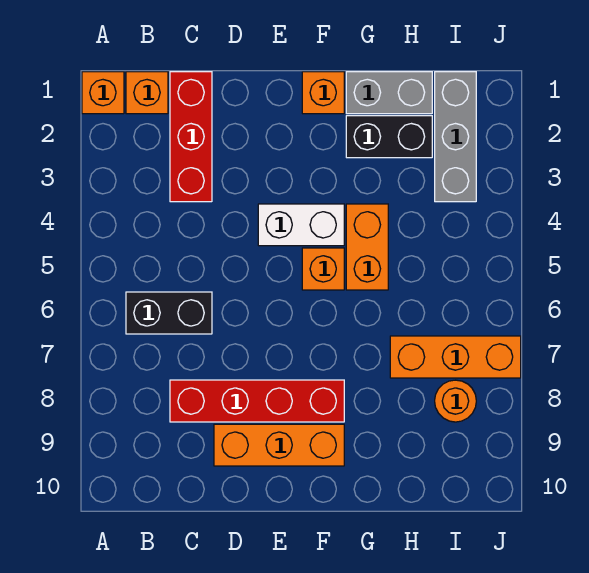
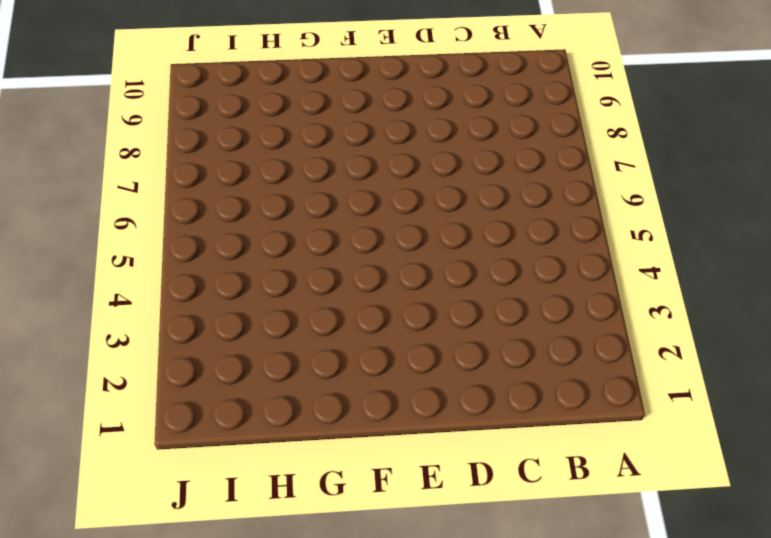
none -> orange 1x1 brick [82,72,124,114]
none -> orange 1x1 brick [126,72,168,114]
none -> black 1x2 brick [126,292,212,334]

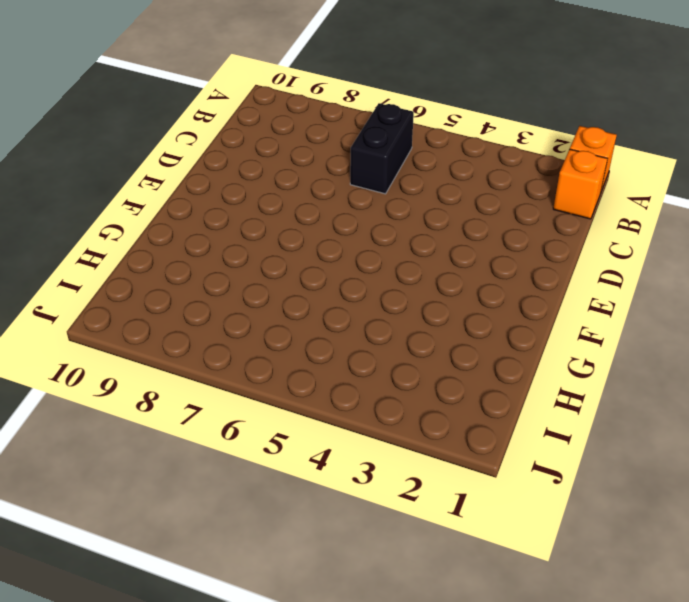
none -> red 1x3 brick [170,72,212,202]
none -> red 1x4 brick [170,380,344,422]
none -> orange 1x3 brick [214,424,344,466]

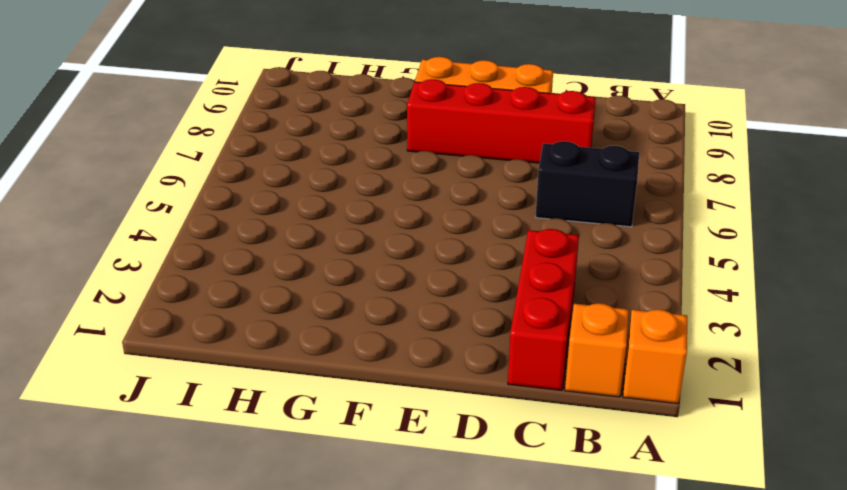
none -> white 1x2 brick [258,204,344,246]
none -> orange 1x1 brick [302,72,344,114]
none -> orange 1x1 brick [302,248,344,290]

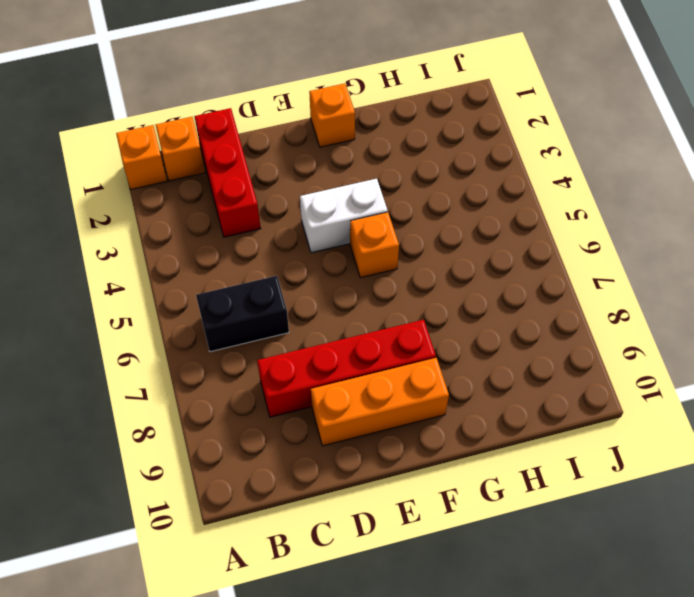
none -> grey 1x2 brick [346,72,432,114]
none -> black 1x2 brick [346,116,432,158]
none -> orange 1x2 brick [346,204,388,290]

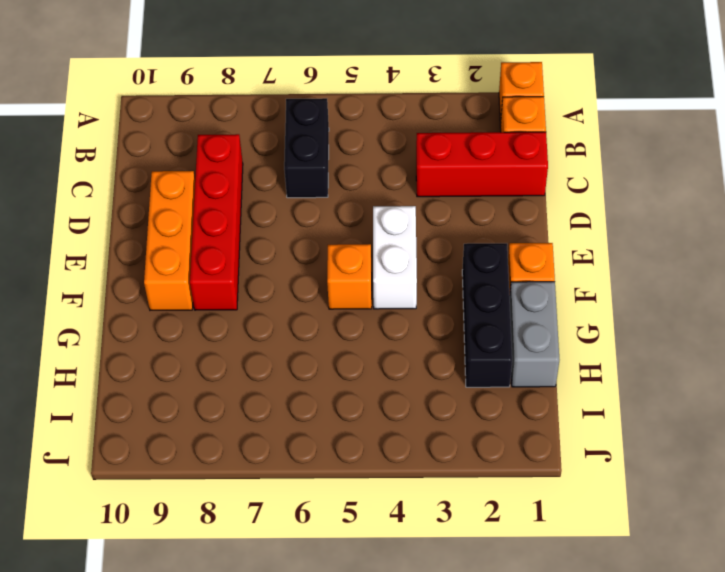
black 1x3 brick [462,243,512,387] -> black 1x2 brick [346,116,432,158]
none -> orange 1x2 brick [346,204,388,290]
none -> orange 1x3 brick [390,336,521,378]
none -> grey 1x3 brick [435,72,476,202]

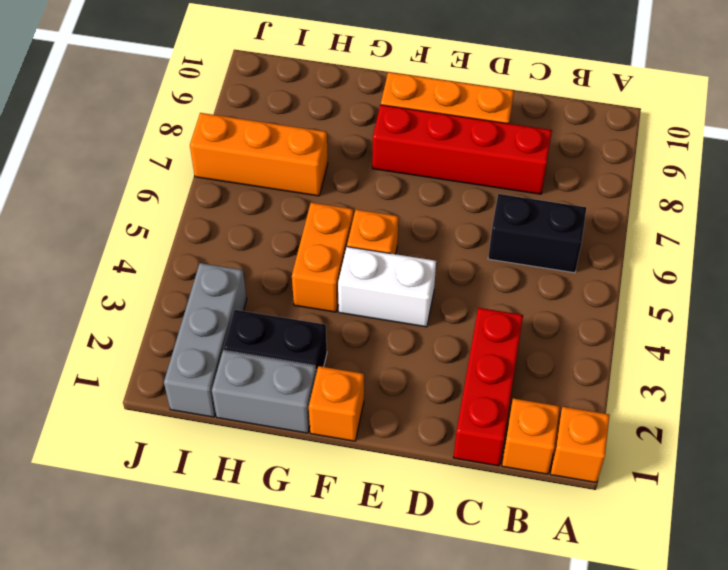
none -> orange 1x1 round brick [435,380,476,422]

